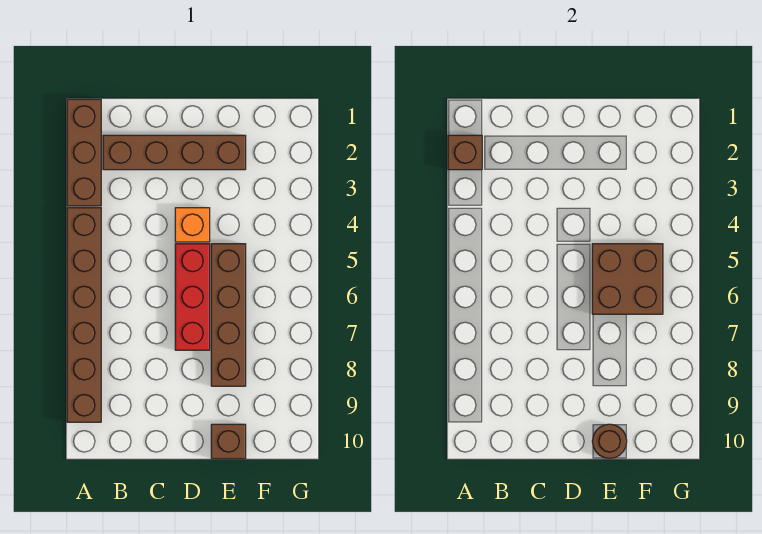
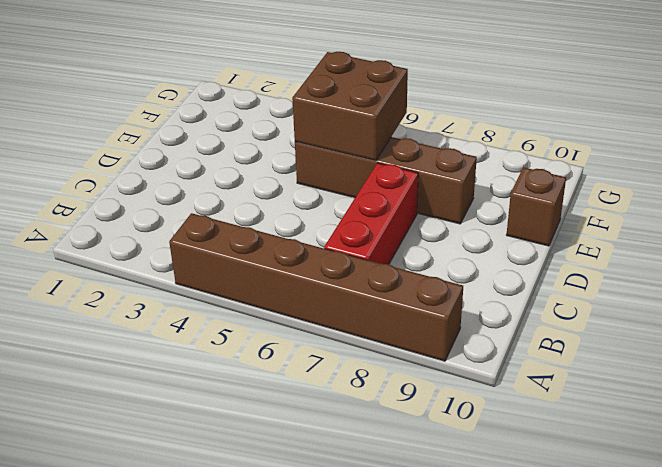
red 1x3 brick [324,163,418,264] -> red 1x3 brick turned to [175,244,210,350]
none -> brown 1x3 brick [67,99,101,206]
none -> brown 1x4 brick [103,135,246,170]

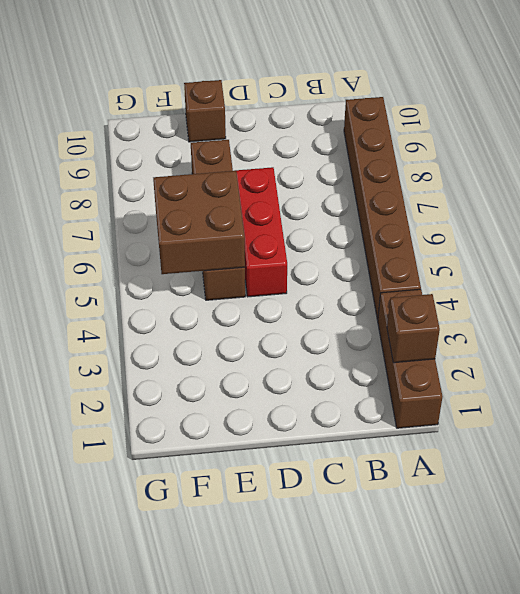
none -> brown 1x4 brick [103,135,246,170]
none -> orange 1x1 brick [175,208,210,242]

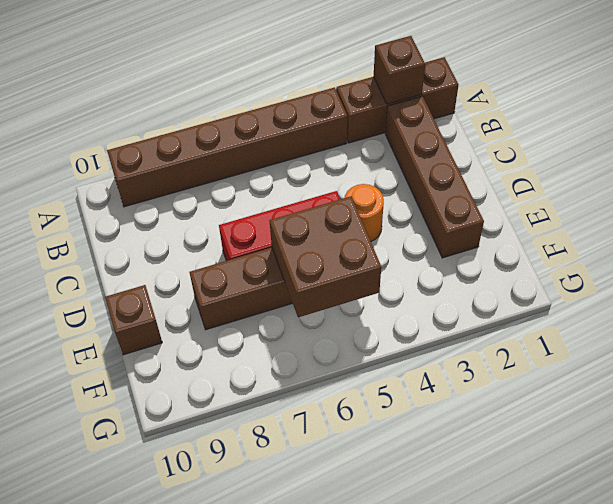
orange 1x1 round brick [345,184,384,241] -> orange 1x1 brick [175,208,210,242]
none -> brown 1x1 round brick [592,424,627,459]

